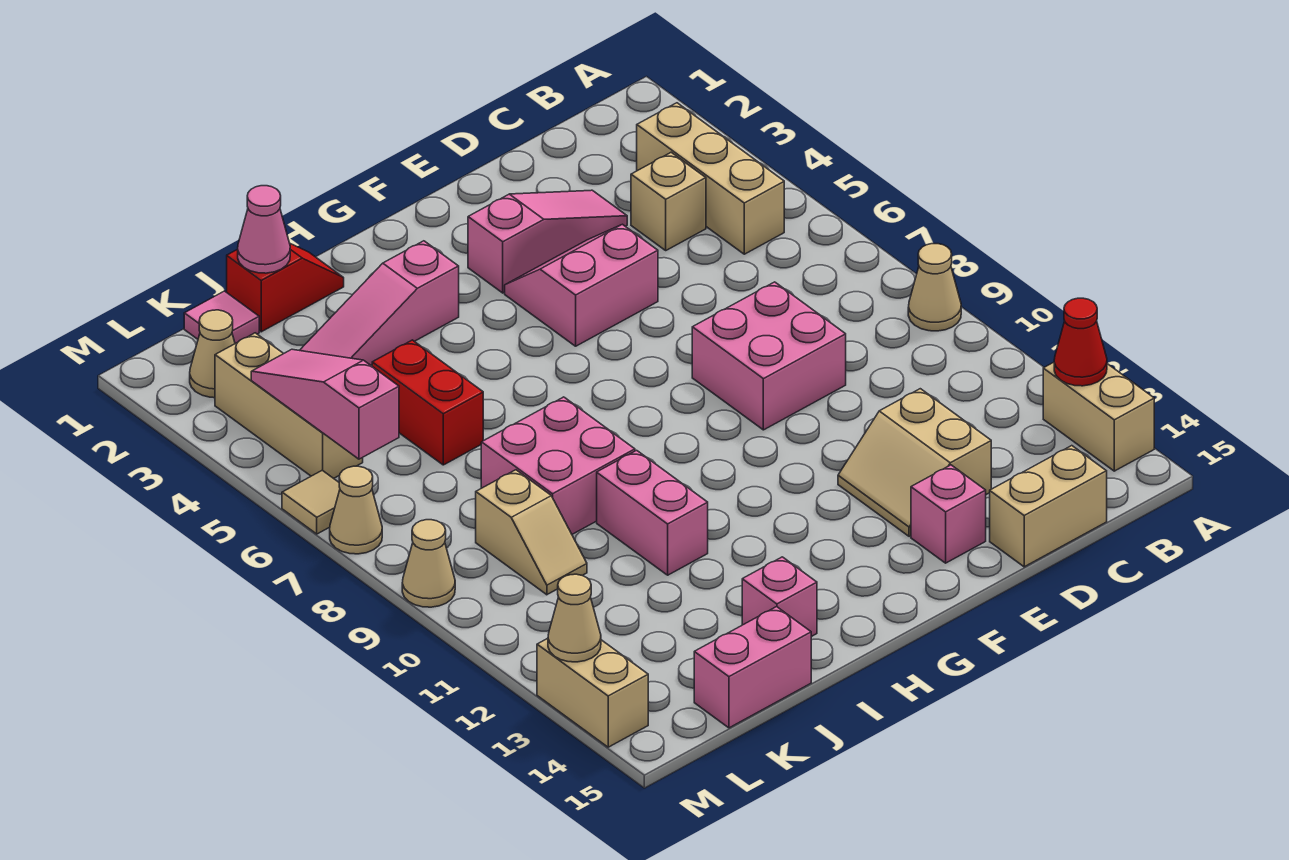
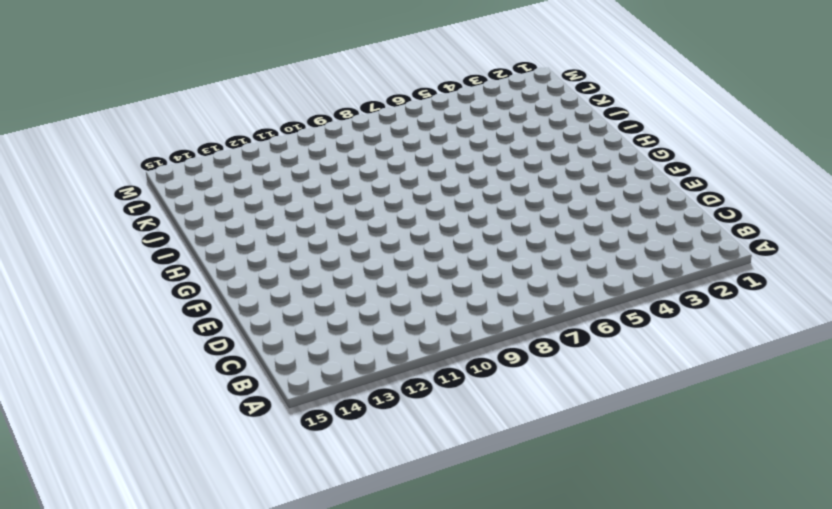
none -> tan 1x1 cone [908,244,961,331]
none -> tan 1x2 brick [1043,362,1154,471]
none -> tan 1x3 brick [637,103,784,254]

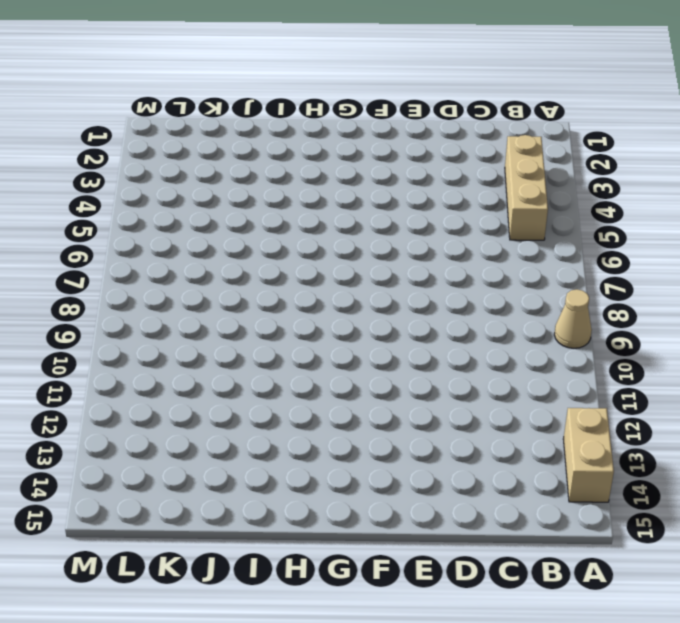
none -> tan 1x1 brick [631,152,706,250]
none -> tan 1x2 brick [990,446,1107,567]
none -> pink 1x3 slope [468,190,627,293]

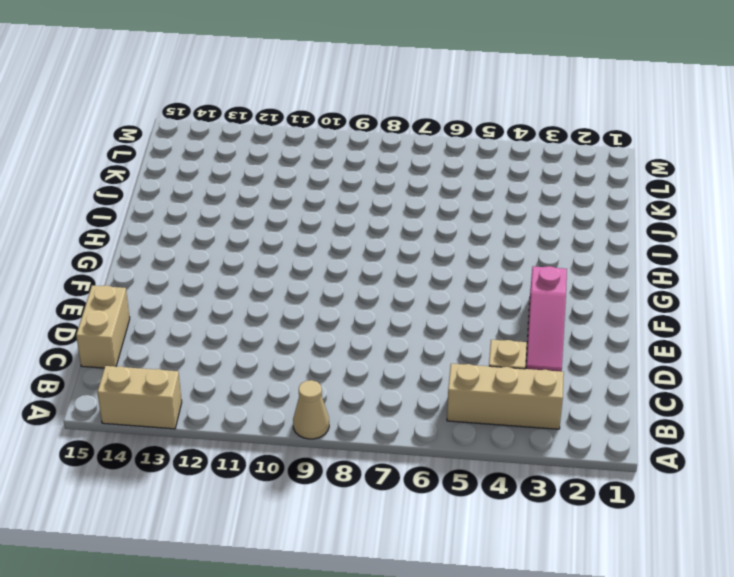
none -> pink 2x2 brick [692,282,846,430]
none -> tan 2x2 slope [838,389,991,537]
none -> pink 2x2 slope [505,224,658,346]

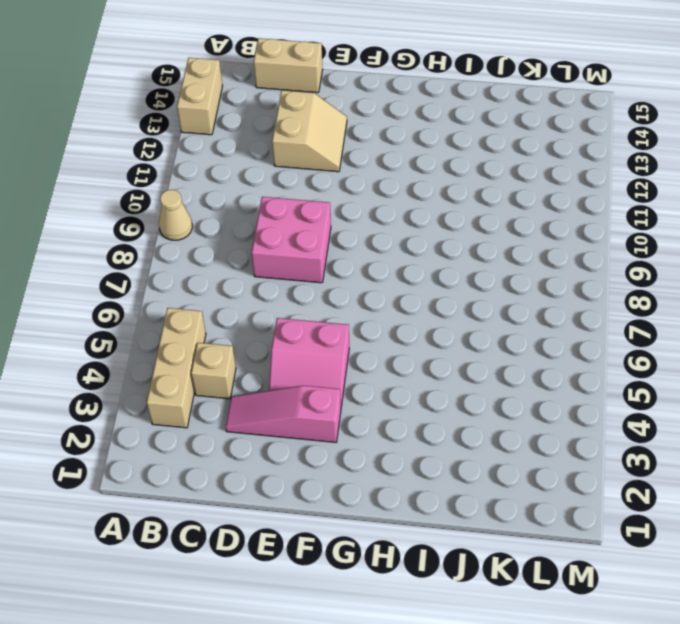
none -> pink 1x1 brick [911,465,986,563]
none -> pink 1x3 slope [300,241,459,365]
none -> red 1x2 slope [227,244,344,332]

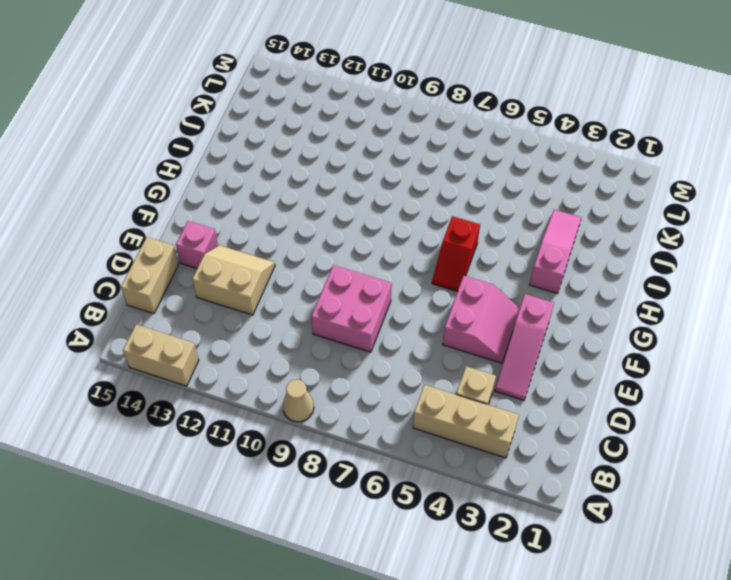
red 1x2 slope [432,216,480,292] -> red 1x2 slope moved to [227,244,344,332]
none -> pink 2x2 brick [481,397,635,534]
none -> pink 1x2 brick [597,450,708,575]
none -> pink 1x1 brick [742,557,817,637]

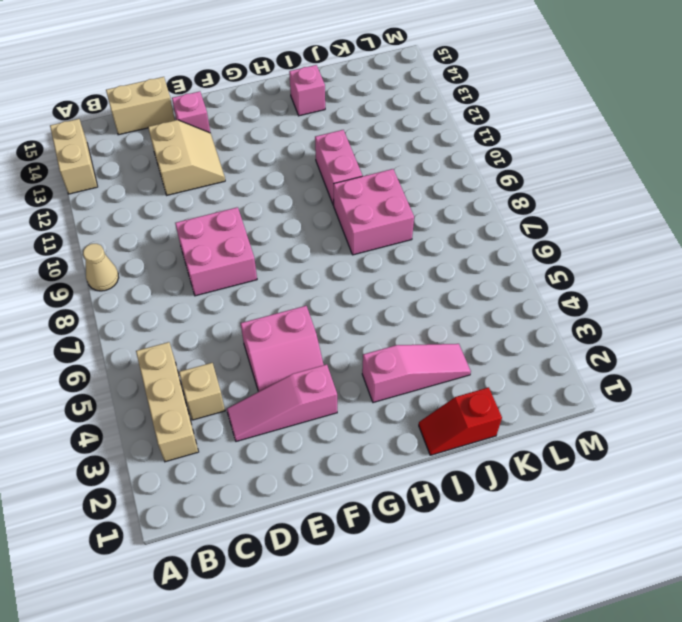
none -> red 1x2 brick [372,340,483,465]
none -> pink 1x2 brick [694,607,811,728]
none -> pink 1x1 tile [184,291,259,343]

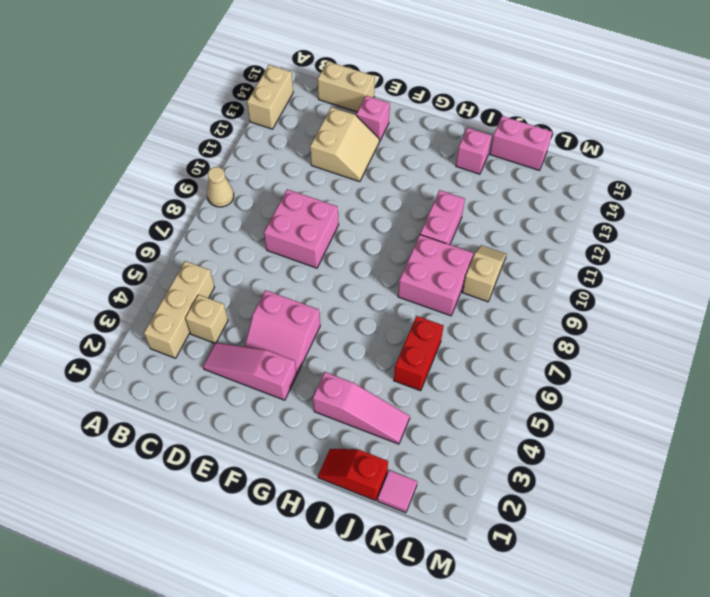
none -> tan 1x1 cone [190,310,235,398]
none -> tan 1x3 brick [215,333,363,478]
none -> tan 1x1 tile [282,470,340,534]

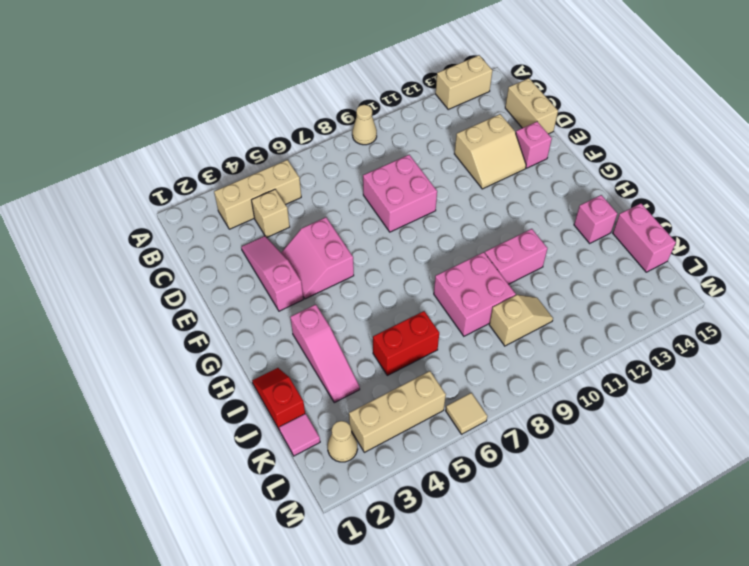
none -> tan 1x1 cone [330,466,382,554]
none -> tan 1x1 cone [402,520,455,607]
none -> tan 1x2 brick [537,638,648,747]

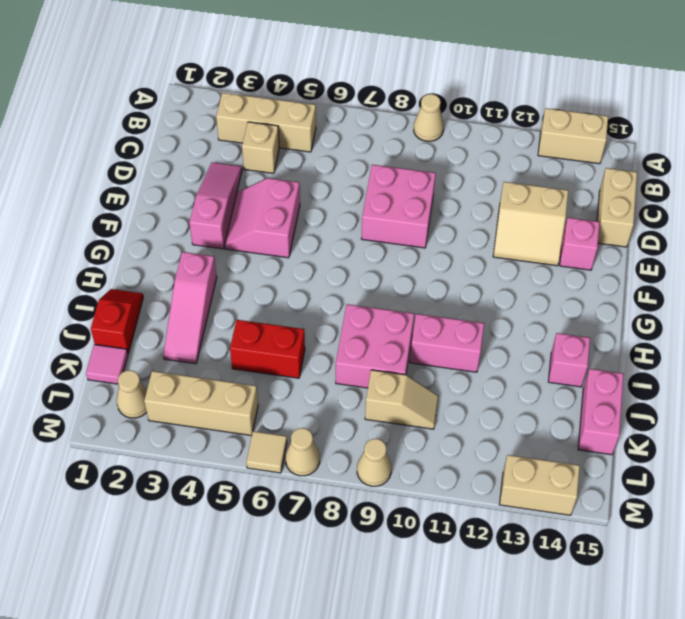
none -> red 1x1 cone [1054,298,1107,386]
none -> pink 1x1 cone [238,186,290,273]
none -> pink 1x3 slope [251,349,399,459]

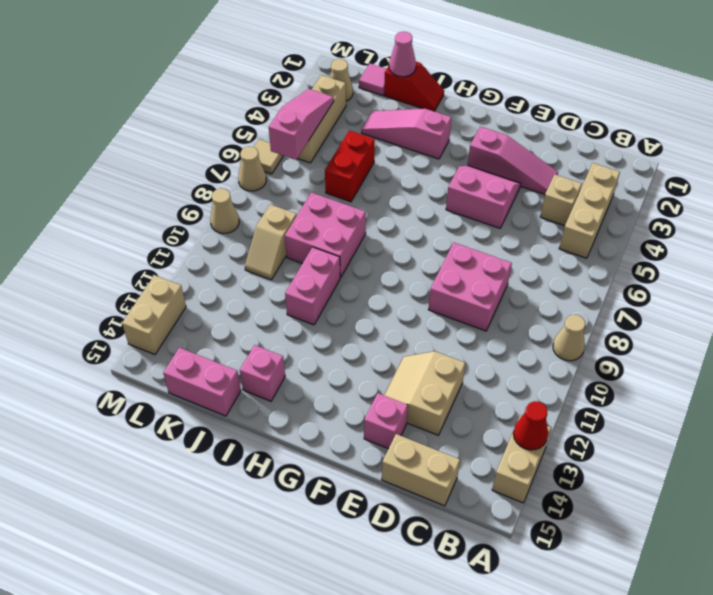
none -> tan 1x1 cone [548,574,601,662]

